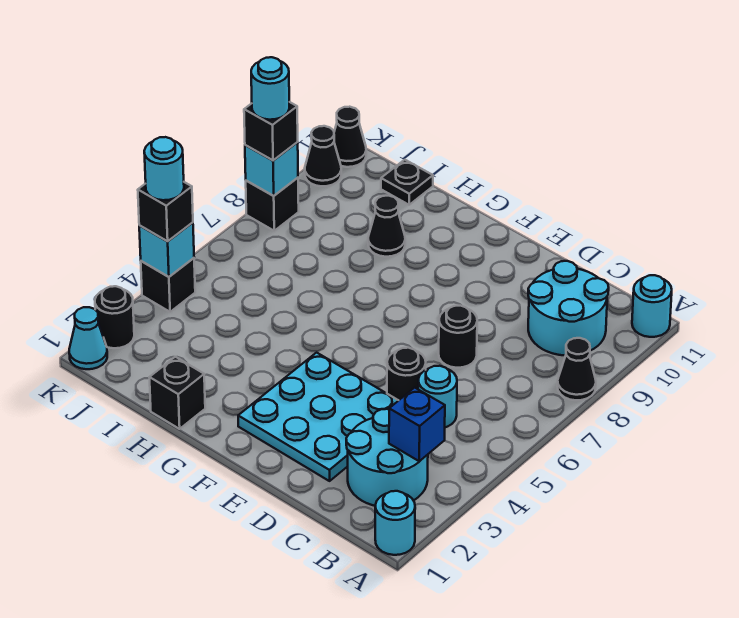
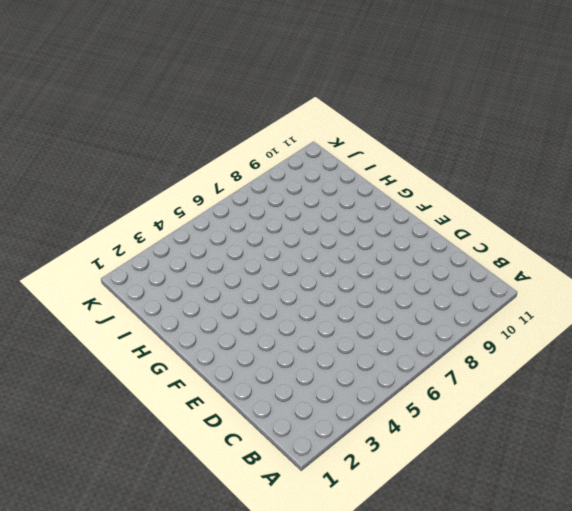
none -> cyan 1x1 round brick [375,491,415,555]
none -> black 1x1 cone [557,338,596,400]
none -> cyan 1x1 round brick [632,275,672,337]

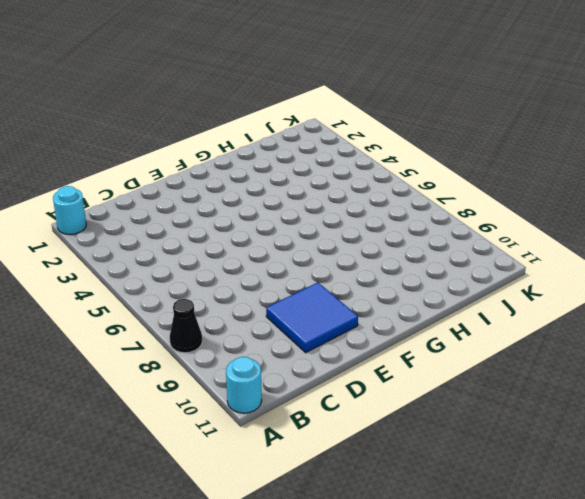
blue 2x2 tile [266,282,358,353] -> none
none -> cyan 2x2 round brick [346,409,428,506]
none -> cyan 2x2 round brick [528,261,609,356]
none -> cyan 1x1 round brick [418,366,457,427]

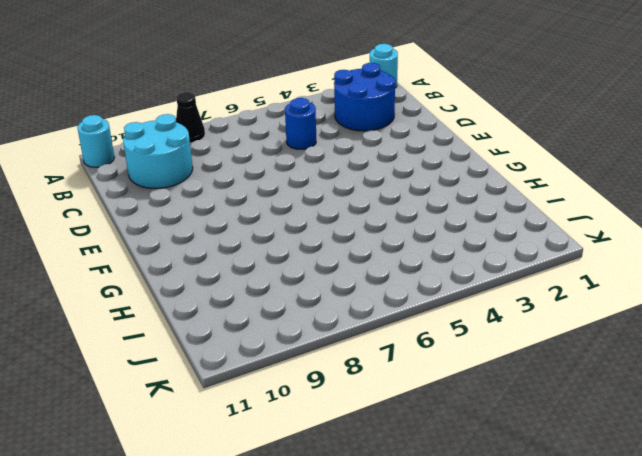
blue 2x2 round brick [334,63,395,131] -> cyan 2x2 round brick [346,409,428,506]
blue 1x1 round brick [285,98,316,149] -> cyan 1x1 round brick [418,366,457,427]
none -> cyan 3x3 plate [238,353,399,481]
none -> black 1x1 round brick [387,348,426,400]
none -> black 1x1 round brick [439,306,477,368]

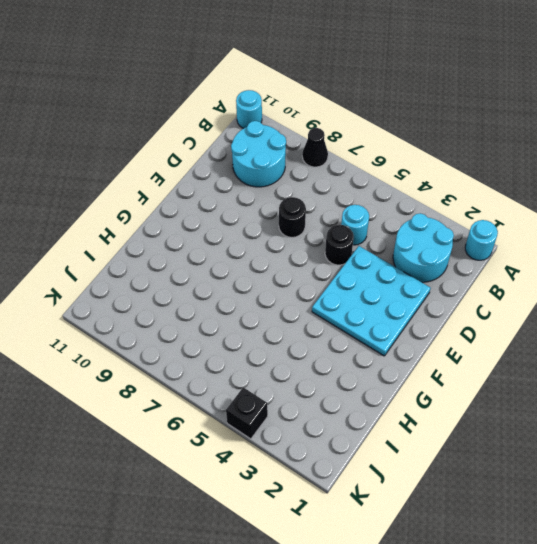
none -> black 1x1 brick [149,357,205,429]
none -> black 1x1 cone [368,196,405,257]
none -> black 1x1 plate [381,160,433,205]

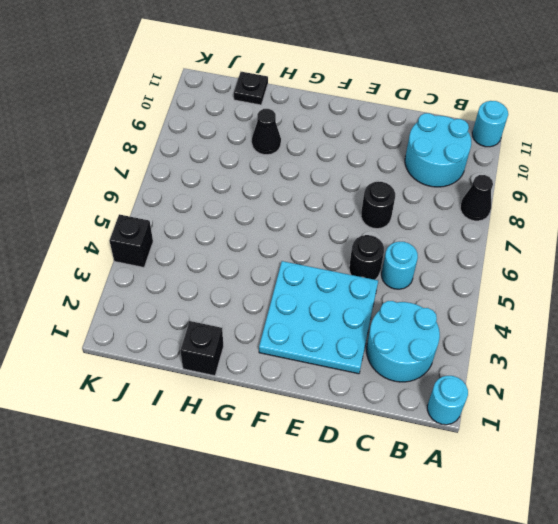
none -> cyan 1x1 cone [69,307,107,369]
none -> black 1x1 round brick [95,286,134,348]
none -> black 1x1 brick [246,178,299,231]

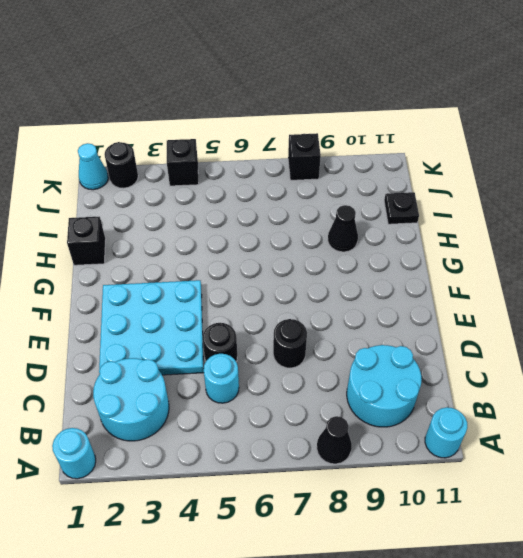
none -> black 1x1 cone [305,126,341,186]
none -> black 1x1 cone [334,107,366,167]
none -> blue 1x1 brick [389,388,445,461]

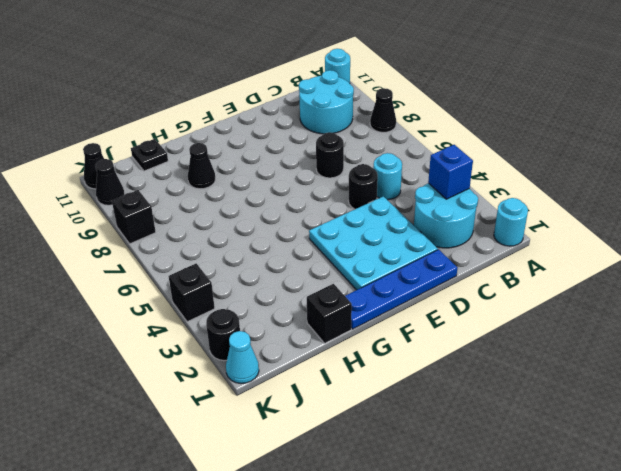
blue 1x4 plate [345,249,457,329] -> none
none -> cyan 1x1 brick [139,223,194,277]
none -> cyan 1x1 brick [245,142,298,196]
none -> black 1x1 brick [138,182,193,241]

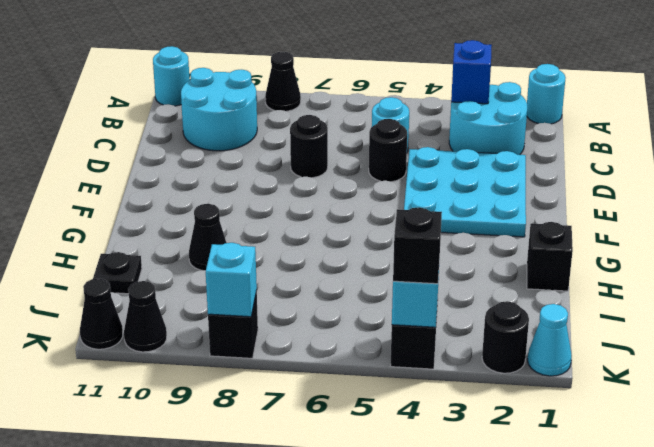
none -> black 1x1 brick [244,102,298,160]
none -> cyan 1x1 round brick [144,137,184,200]
none -> cyan 1x1 round brick [251,57,289,120]

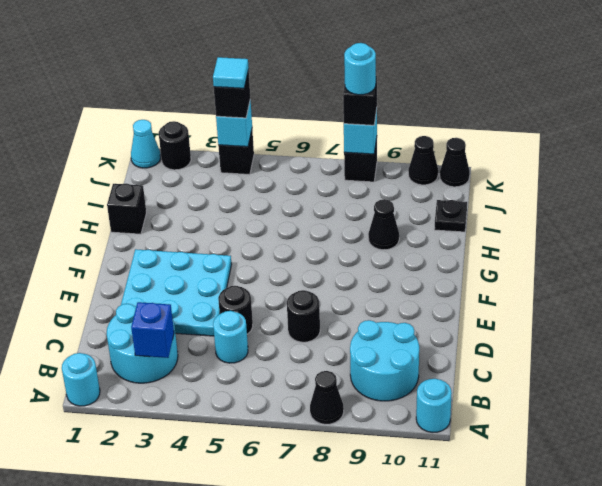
cyan 1x1 tile [213,57,249,88] -> cyan 1x1 round brick [144,137,184,200]

